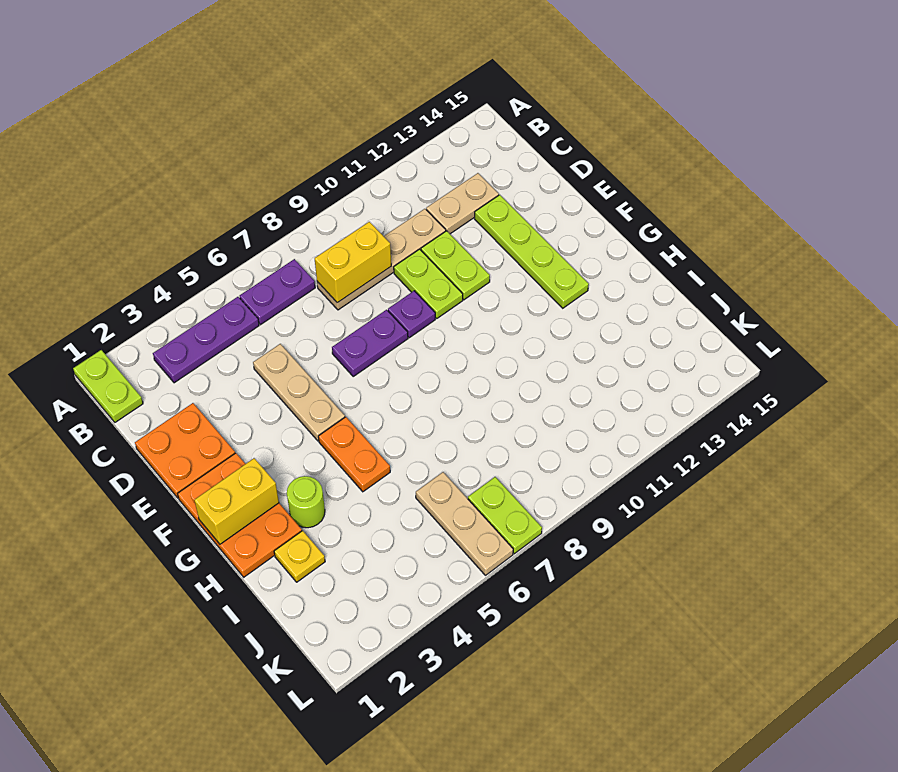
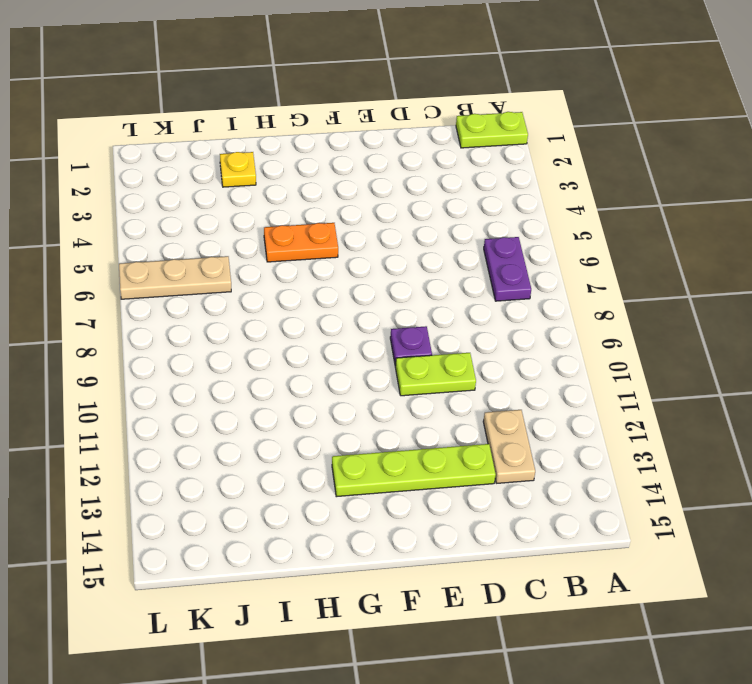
none -> purple 1x3 plate [153,297,259,383]
none -> tan 1x4 plate [317,209,446,310]
none -> orange 2x2 plate [135,403,235,498]

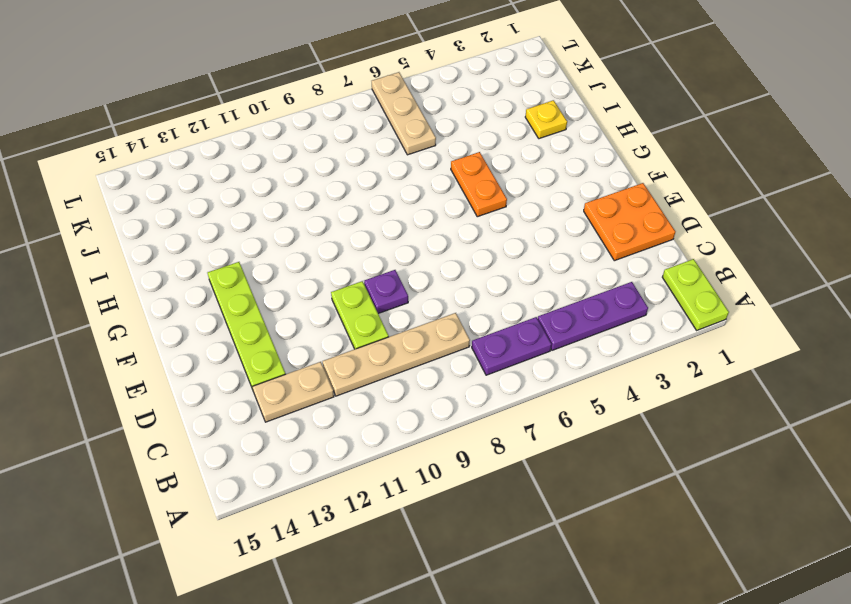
none -> tan 1x3 plate [253,344,345,441]
none -> lime 1x2 plate [421,231,490,300]
none -> purple 1x2 plate [332,310,408,376]

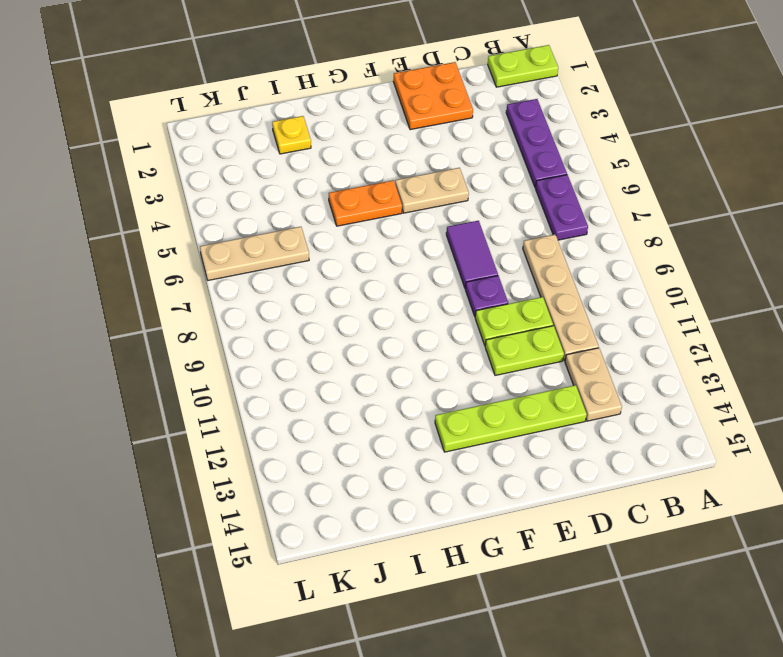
tan 1x2 plate [395,168,469,213] -> tan 1x3 plate [253,344,345,441]
purple 1x2 tile [446,221,498,289] -> purple 1x2 plate [332,310,408,376]
none -> orange 2x3 plate [177,453,302,577]
none -> lime 1x1 round brick [287,476,325,528]
none -> lime 1x2 plate [468,477,542,554]

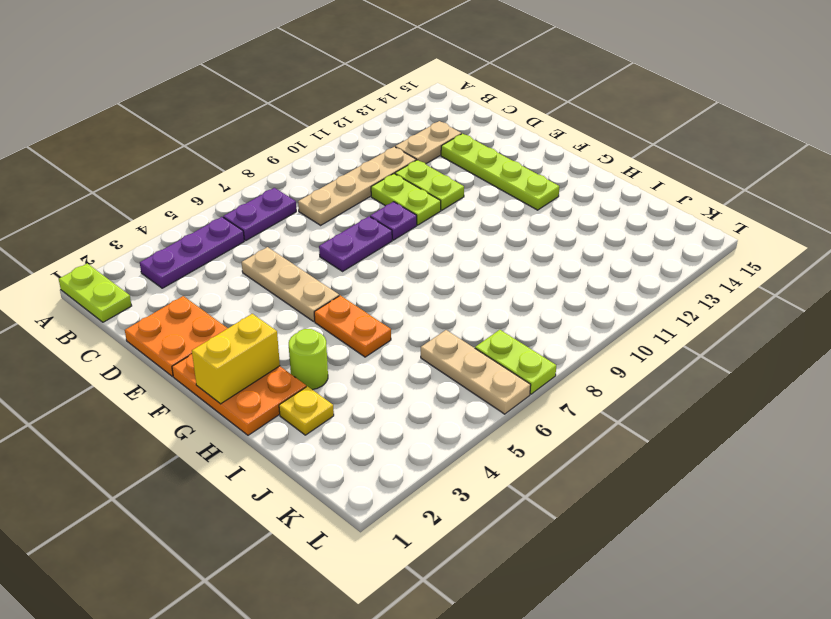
none -> yellow 1x2 brick [315,222,391,303]

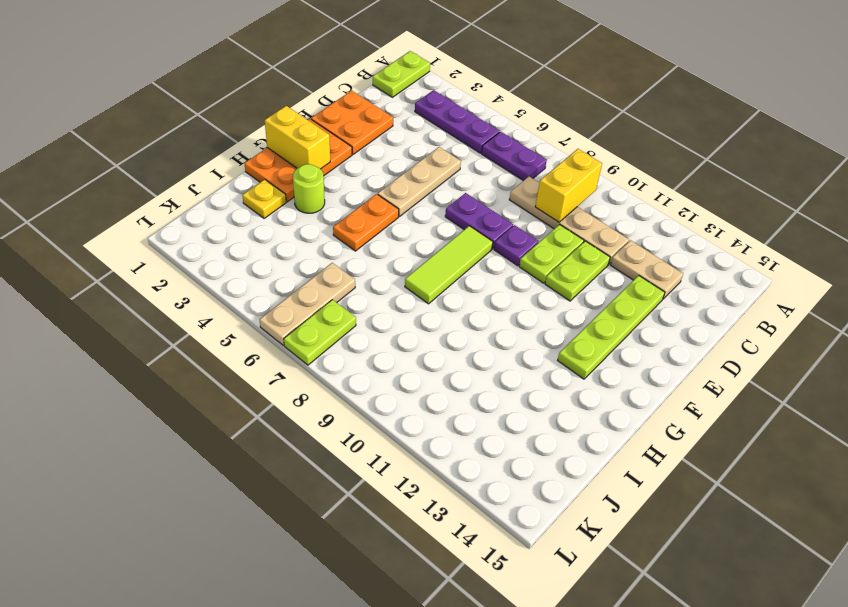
yellow 1x2 brick [535,149,602,222] -> yellow 1x2 brick turned to [315,222,391,303]
lime 1x3 tile [405,226,493,304] -> none

